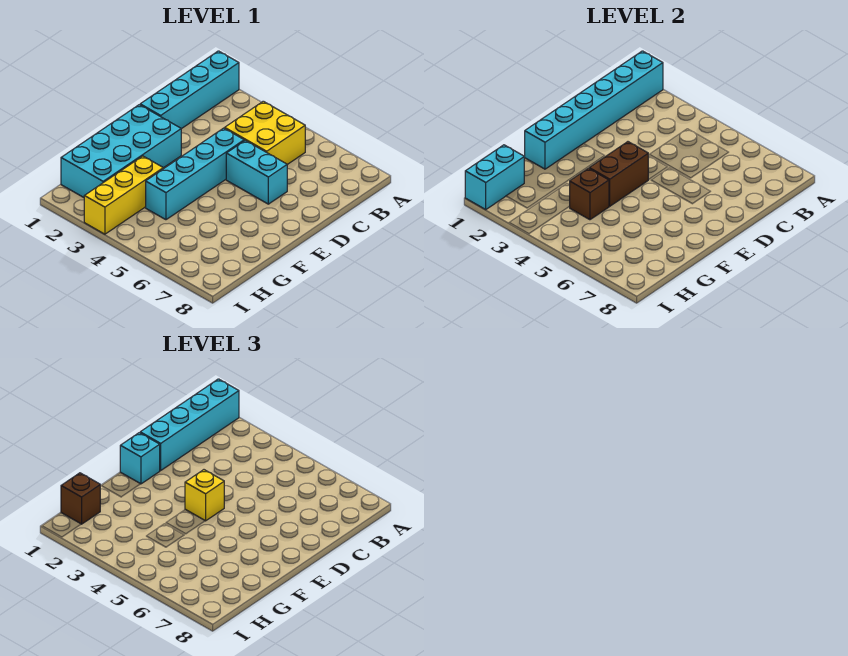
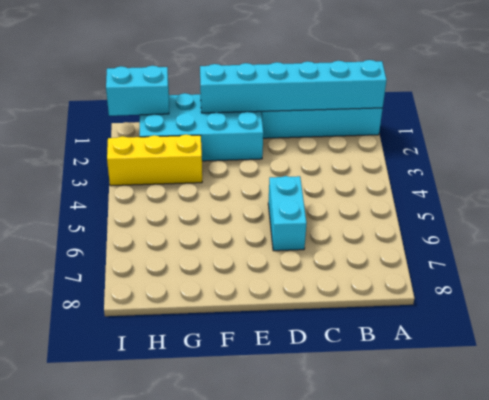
none -> yellow 2x2 brick [225,101,305,165]
none -> cyan 1x4 brick [146,128,244,220]
none -> brown 1x2 brick [589,142,648,206]

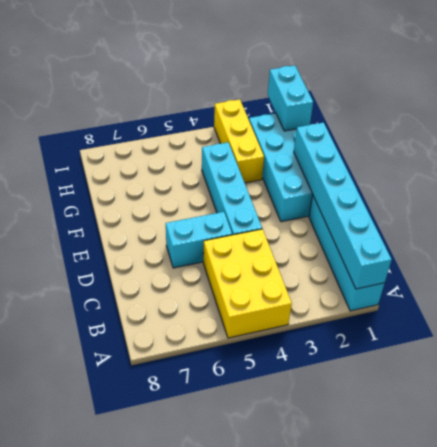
yellow 2x3 brick [203,229,292,338] -> yellow 2x2 brick [225,101,305,165]
none -> brown 1x2 brick [589,142,648,206]
none -> brown 1x1 brick [570,168,609,220]
none -> cyan 1x4 brick [140,379,239,471]

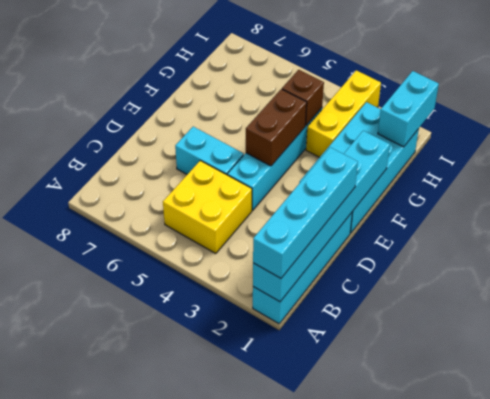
none -> cyan 1x1 brick [120,433,160,484]
none -> yellow 1x1 brick [185,470,224,521]
none -> brown 1x1 brick [61,473,100,524]

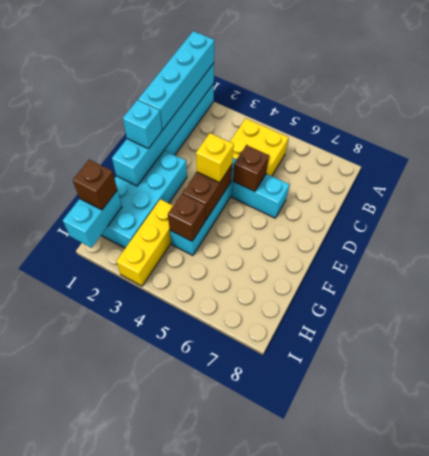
brown 1x1 brick [233,145,269,192] -> none

